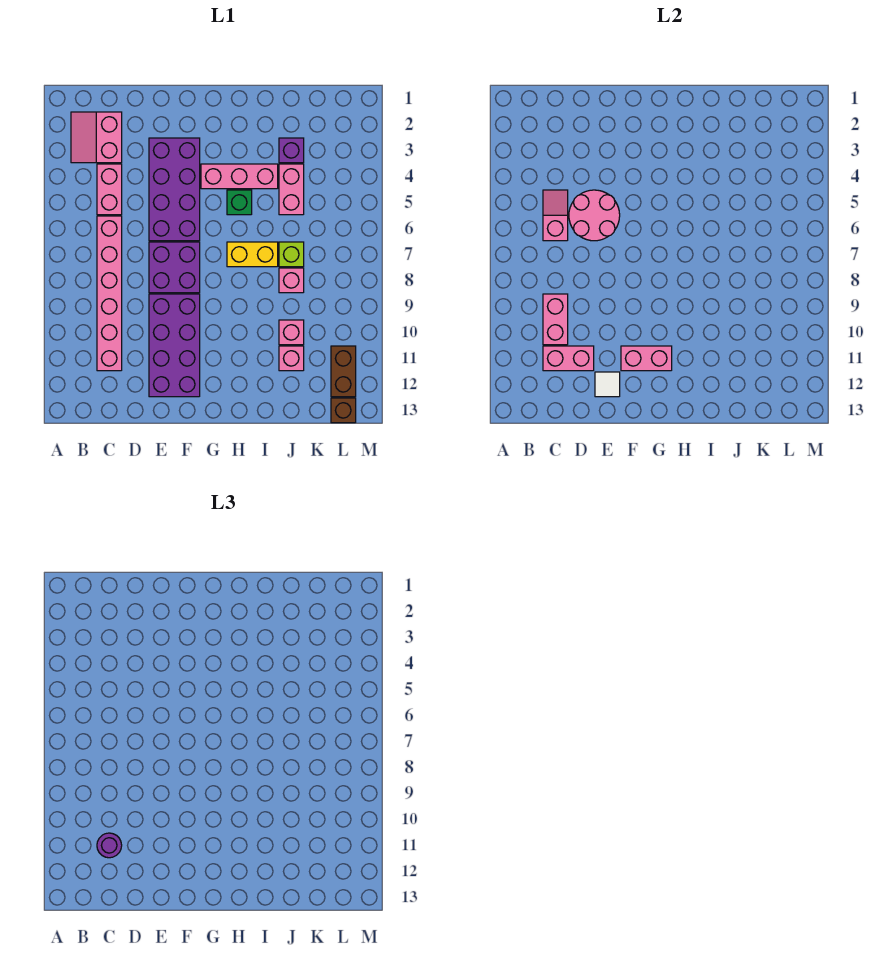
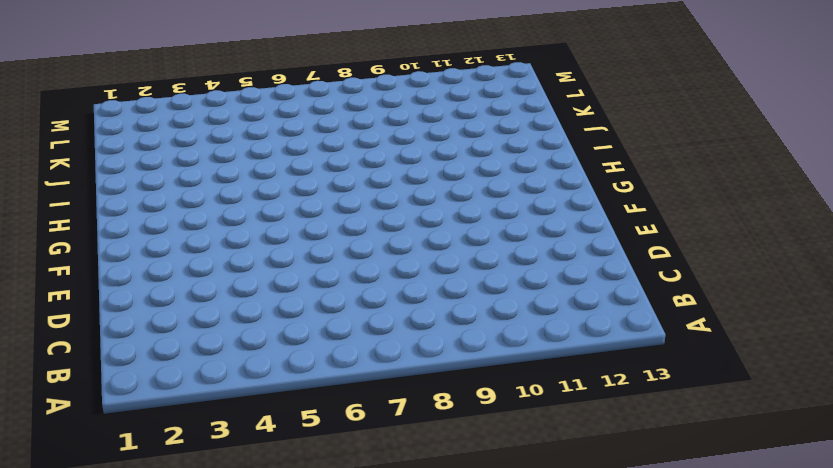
none -> pink 2x2 slope [71,112,122,163]
none -> pink 1x2 brick [97,164,122,215]
none -> pink 1x6 brick [97,216,122,371]

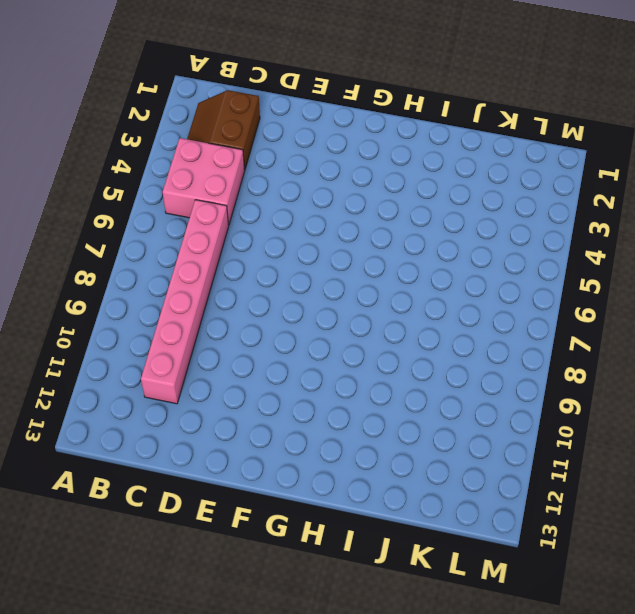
brown 2x2 slope [187,90,260,170] -> pink 2x2 slope [71,112,122,163]
pink 2x2 brick [162,138,245,225] -> pink 1x2 brick [97,164,122,215]
none -> purple 2x4 brick [149,138,200,241]
none -> purple 2x2 brick [149,242,200,293]
none -> purple 2x4 brick [149,294,200,397]

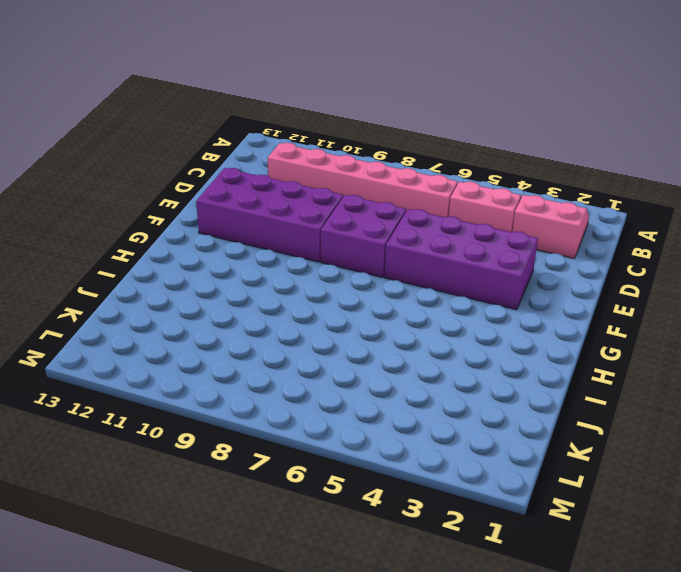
none -> pink 1x3 brick [201,164,278,189]
none -> green 1x1 brick [227,190,252,215]
none -> yellow 1x2 brick [227,242,278,267]

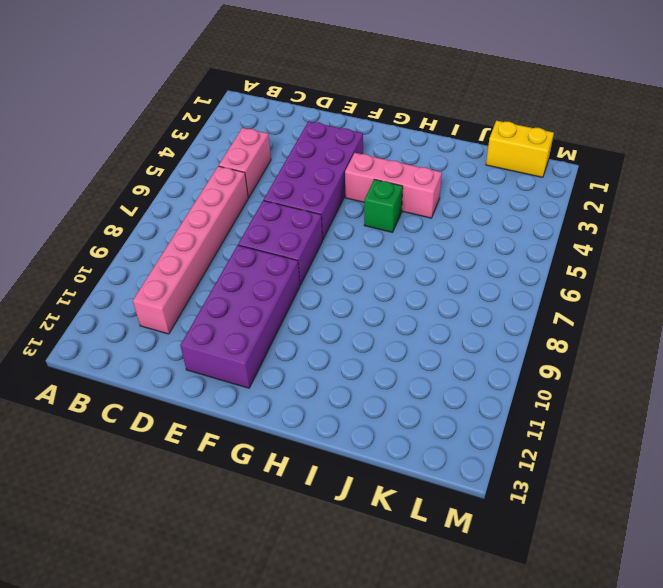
yellow 1x2 brick [486,121,554,177] -> yellow 1x2 brick moved to [227,242,278,267]
none -> pink 2x2 slope [71,112,122,163]
none -> purple 1x1 brick [279,138,304,163]
none -> pink 1x2 brick [279,164,304,215]

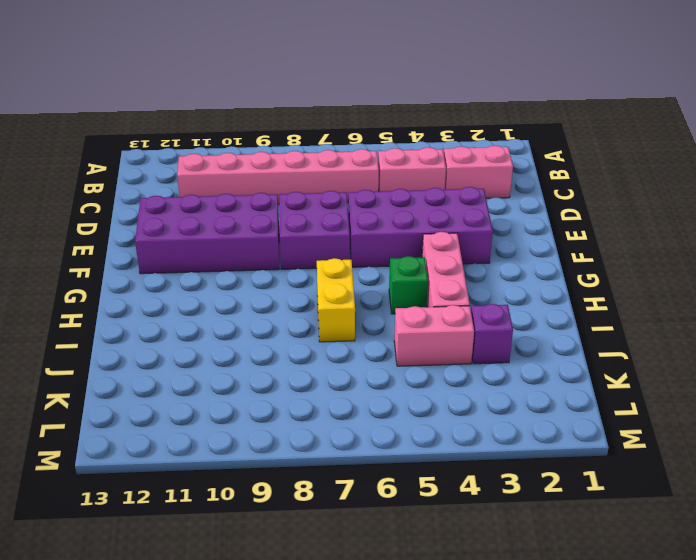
none -> lime 1x1 brick [279,242,304,267]
none -> pink 1x1 brick [279,268,304,293]
none -> pink 1x1 brick [279,320,304,345]

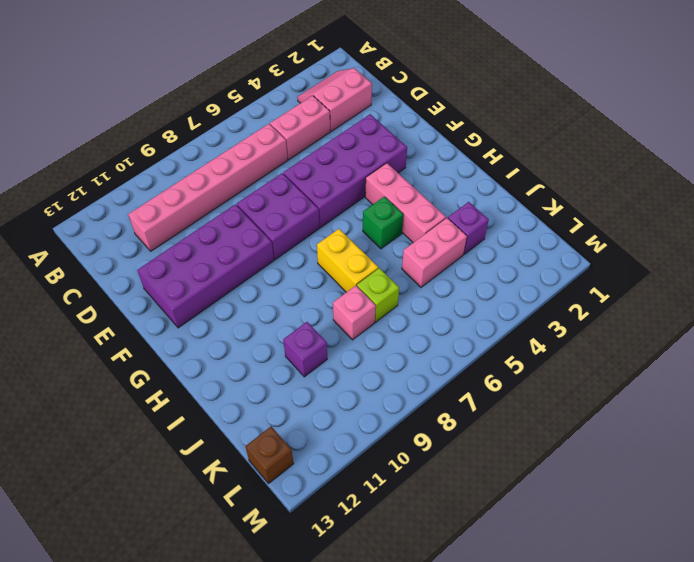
purple 1x1 brick [283,322,327,377] -> pink 1x1 brick [279,320,304,345]
none -> pink 1x1 brick [279,346,304,371]
none -> brown 1x2 brick [331,346,356,397]
none -> pink 1x2 slope [543,190,568,241]

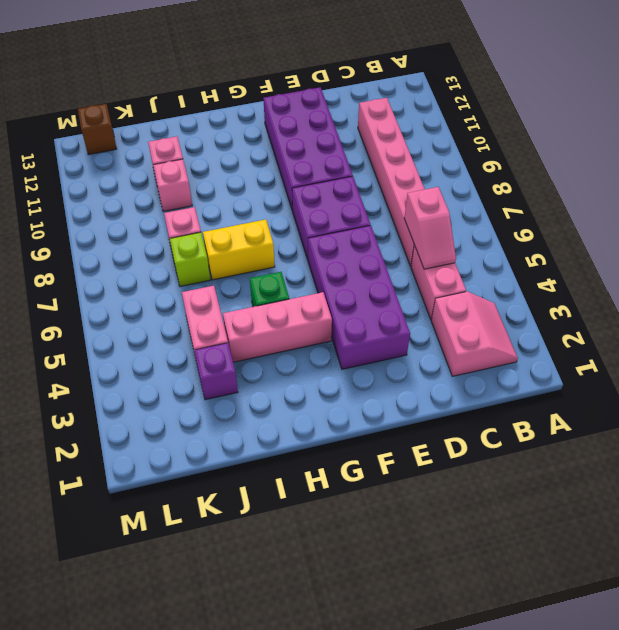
none -> brown 1x2 brick [331,346,356,397]
none -> pink 1x2 brick [543,294,568,345]
none -> pink 1x2 brick [543,346,594,371]

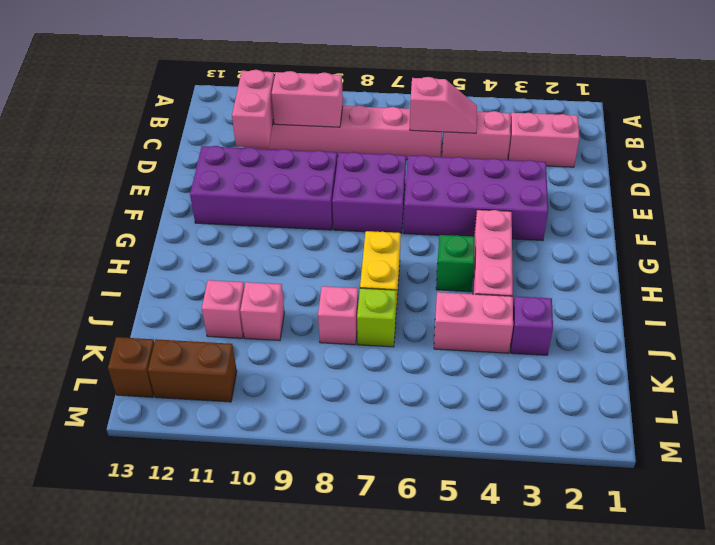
none -> pink 2x2 round brick [569,190,620,241]
none -> white 1x1 tile [595,372,620,397]
none -> pink 1x2 brick [621,346,672,371]

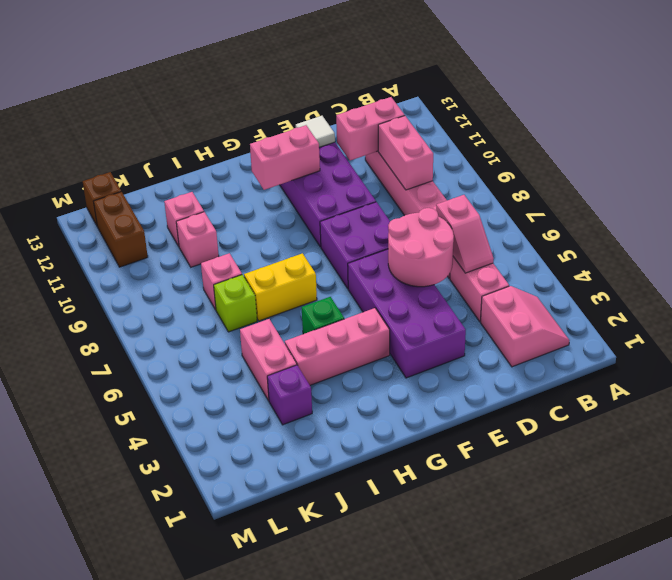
none -> purple 1x1 round brick [97,833,122,858]

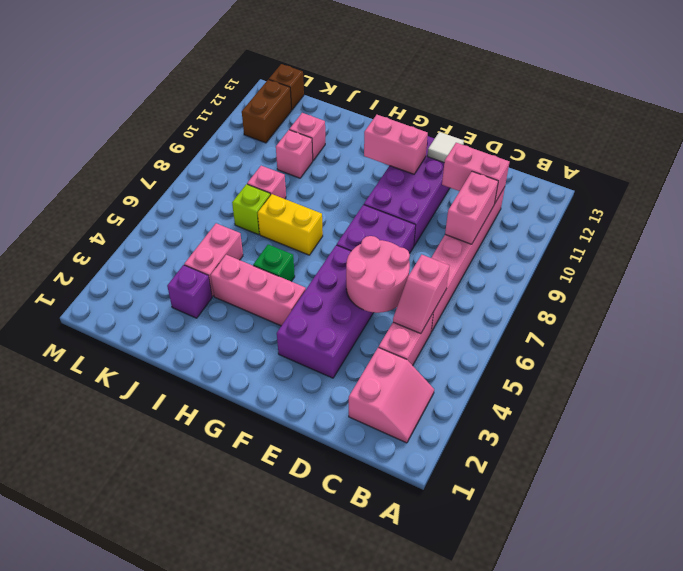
none -> purple 1x1 round brick [97,833,122,858]

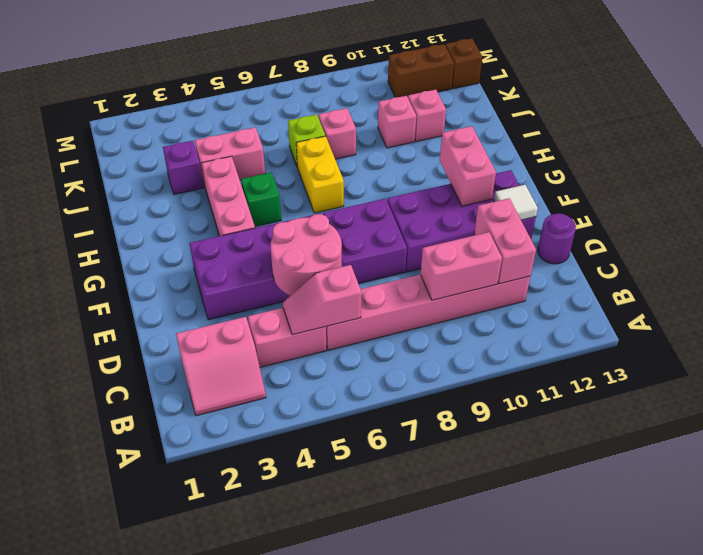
purple 1x1 round brick [538,214,576,264] -> purple 1x1 round brick moved to [97,833,122,858]

